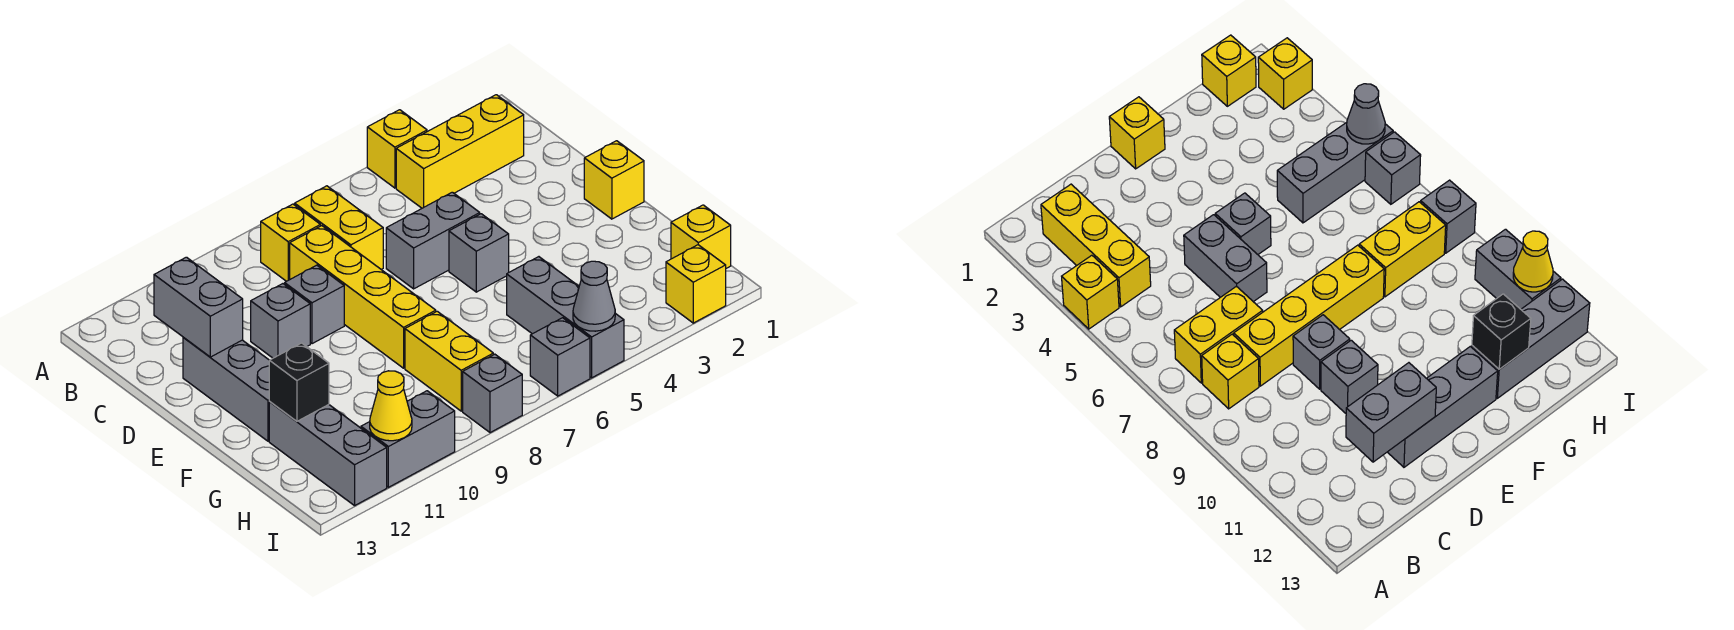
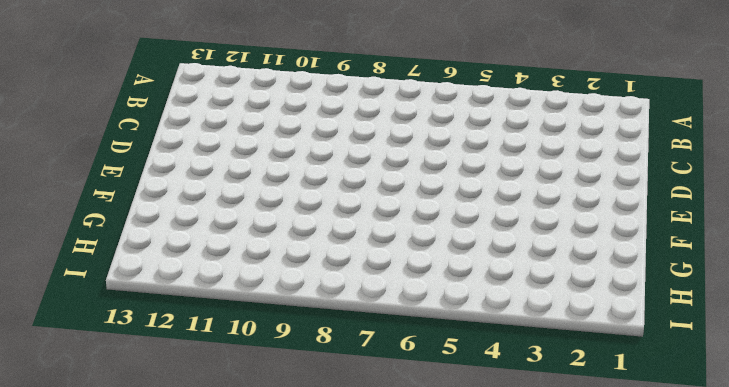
none -> yellow 1x1 brick [367,110,427,188]
none -> yellow 1x3 brick [396,95,524,208]
none -> yellow 1x2 brick [295,186,383,270]

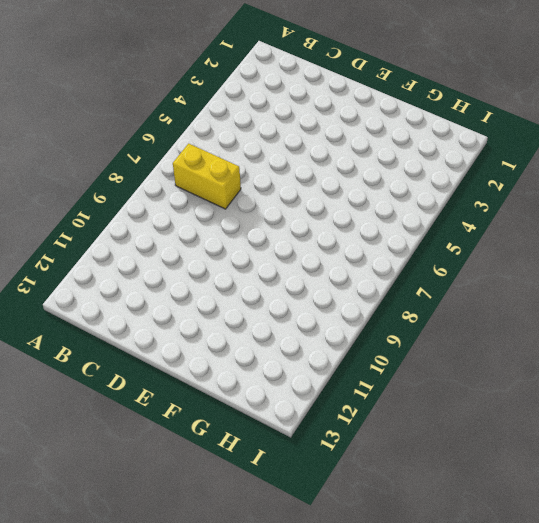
none -> yellow 1x1 brick [367,110,427,188]
none -> yellow 1x3 brick [396,95,524,208]
none -> yellow 1x1 brick [261,204,320,281]

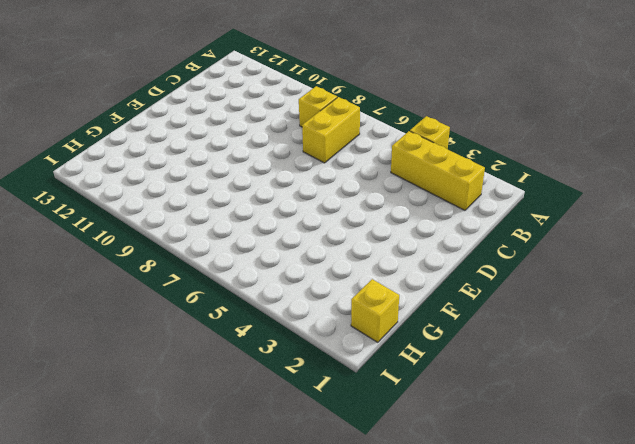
none -> yellow 1x4 brick [290,226,436,368]
none -> grey 1x2 brick [386,192,480,289]
none -> grey 1x1 brick [285,265,344,344]

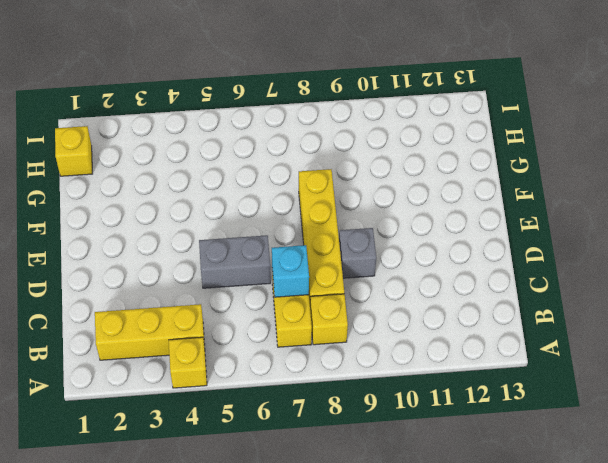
cyan 1x1 brick [272,245,309,297] -> none
none -> grey 1x1 brick [251,284,310,358]
none -> grey 1x3 brick [183,337,270,441]
none -> yellow 1x1 brick [584,141,644,219]

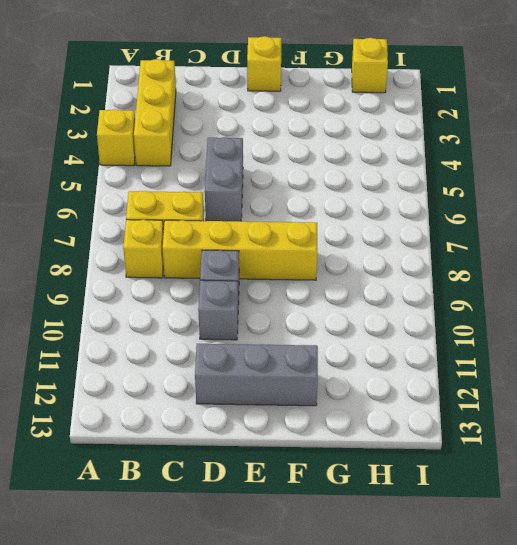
none -> grey 1x1 brick [449,214,509,292]
none -> grey 1x3 brick [507,257,624,378]
none -> yellow 1x2 brick [405,311,493,411]

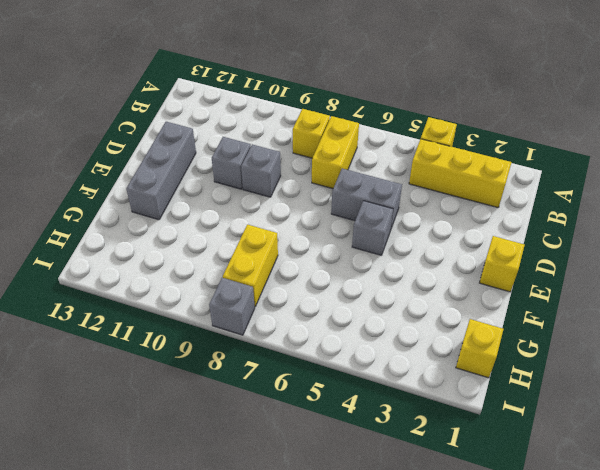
none -> yellow 1x4 brick [290,226,436,368]
none -> grey 1x3 brick [507,257,624,378]
none -> grey 1x3 brick [269,402,387,506]

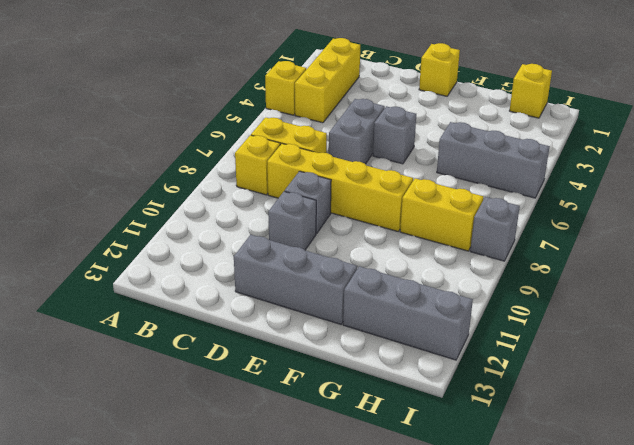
none -> yellow 1x1 brick [666,245,726,323]
none -> grey 1x1 brick [530,318,590,396]
none -> grey 1x2 brick [361,391,455,487]

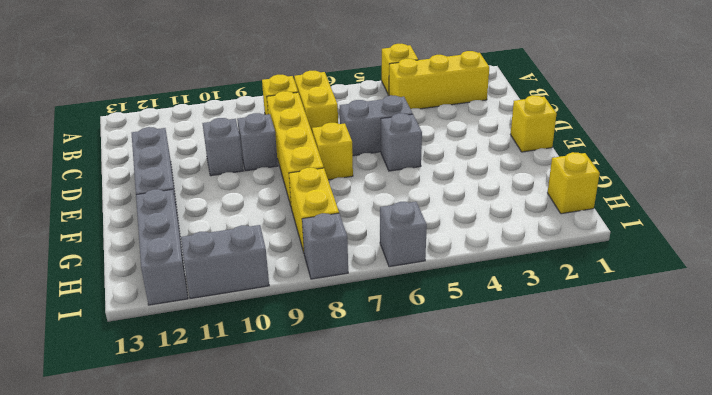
yellow 1x1 brick [312,123,353,180] -> yellow 1x1 brick moved to [666,245,726,323]
none -> grey 1x3 brick [507,257,624,378]
none -> grey 1x2 brick [154,257,243,357]
none -> black 1x1 brick [269,343,329,421]

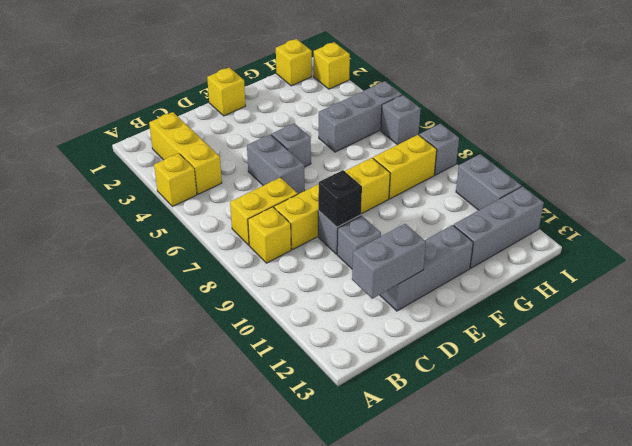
black 1x1 brick [318,170,362,227] -> black 1x1 brick moved to [269,343,329,421]
none -> grey 1x1 cone [573,261,615,331]
none -> yellow 1x1 cone [370,371,412,441]

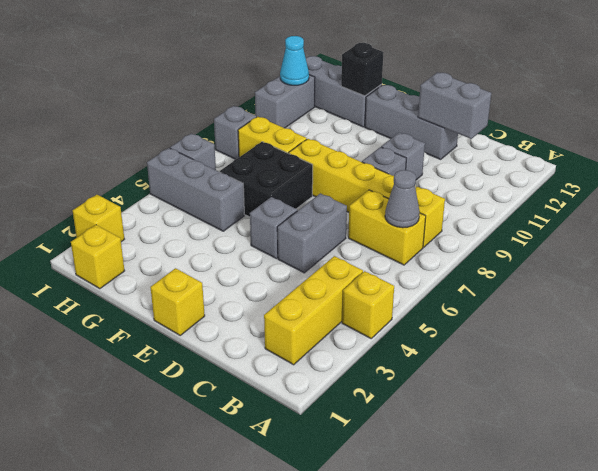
grey 1x1 cone [385,170,420,228] -> grey 1x1 cone moved to [573,261,615,331]
black 2x2 brick [220,142,313,217] -> none
cyan 1x1 cone [280,36,309,85] -> yellow 1x1 cone [370,371,412,441]

